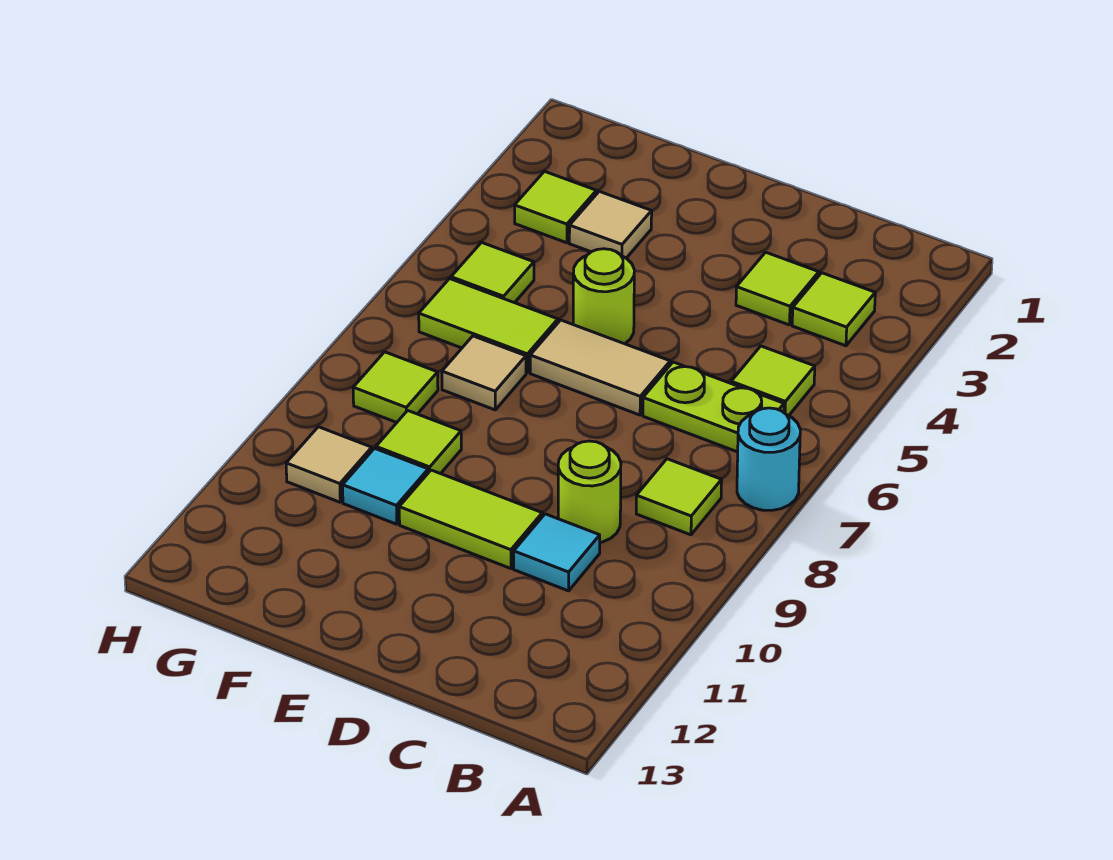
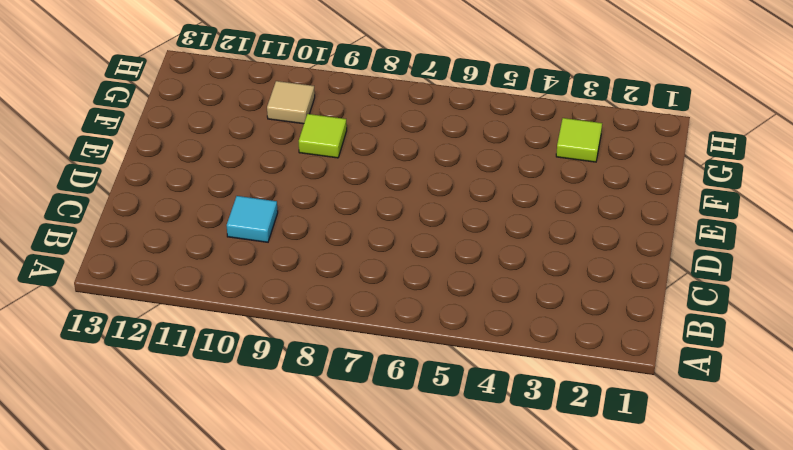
none -> cyan 1x1 round brick [737,408,800,510]
none -> lime 1x1 tile [792,273,875,346]
none -> lime 1x1 tile [731,346,815,416]

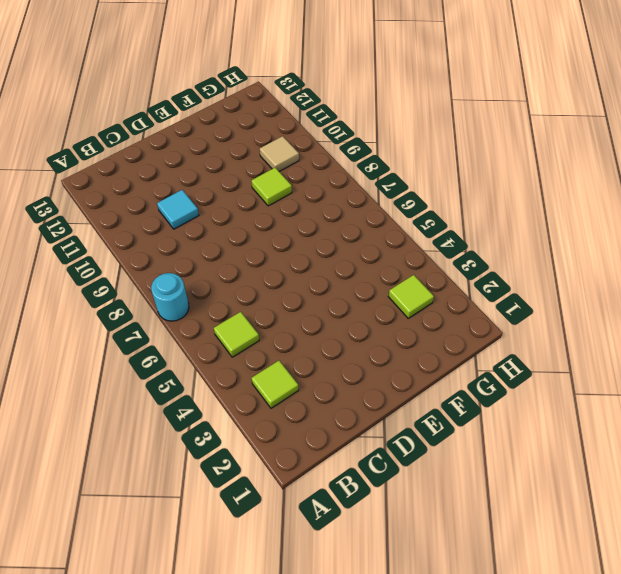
none -> lime 1x2 plate [643,362,784,452]
none -> lime 1x1 tile [636,459,722,535]
none -> lime 1x1 tile [736,252,819,325]

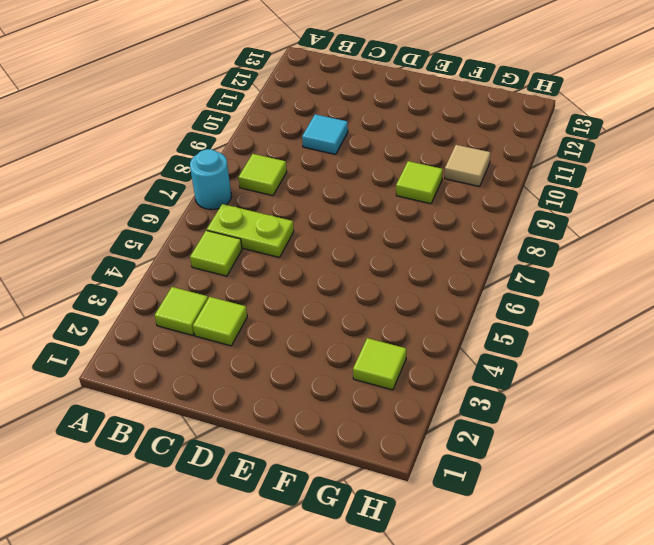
none -> lime 1x1 round brick [558,441,621,543]
none -> tan 1x2 tile [530,320,670,415]
none -> lime 1x2 tile [399,470,542,568]

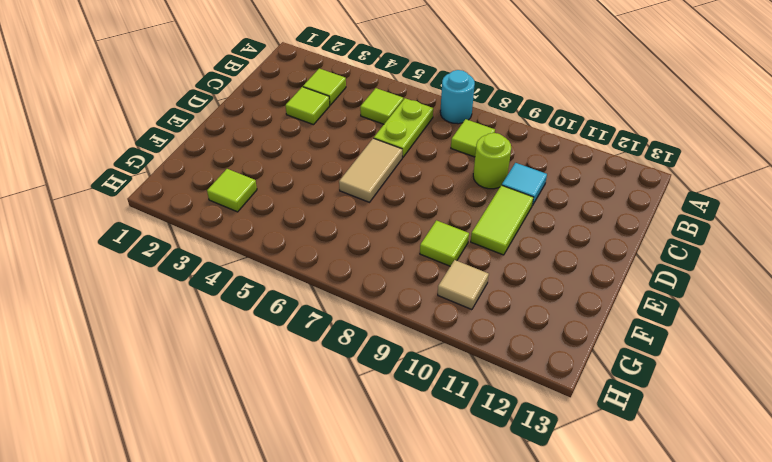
none -> lime 1x1 round brick [573,249,634,344]
none -> tan 1x1 tile [569,191,652,258]
none -> lime 1x2 tile [419,279,558,373]

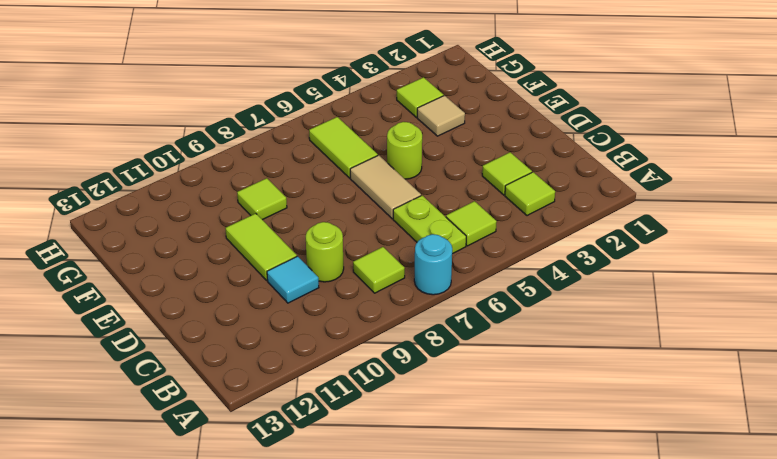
none -> tan 1x1 tile [442,336,526,410]
none -> cyan 1x1 tile [343,448,428,524]
none -> lime 1x1 tile [451,243,534,303]

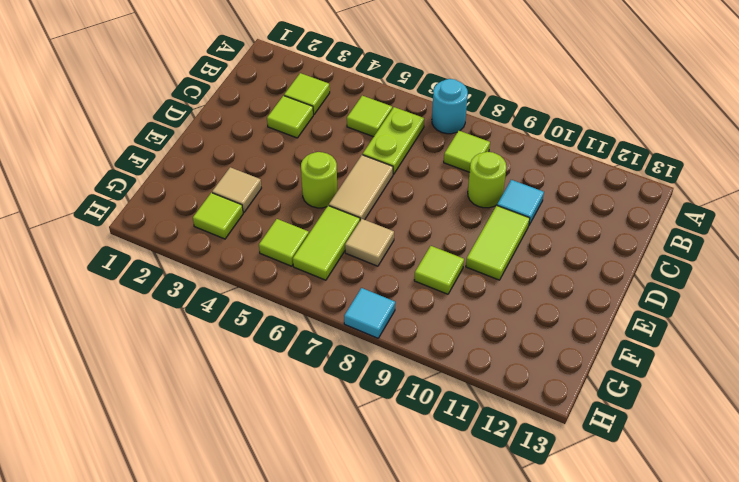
cyan 1x1 tile [344,288,395,338] -> cyan 1x1 tile moved to [343,448,428,524]
none -> lime 1x1 tile [353,352,438,422]
none -> tan 1x1 tile [286,427,372,502]

